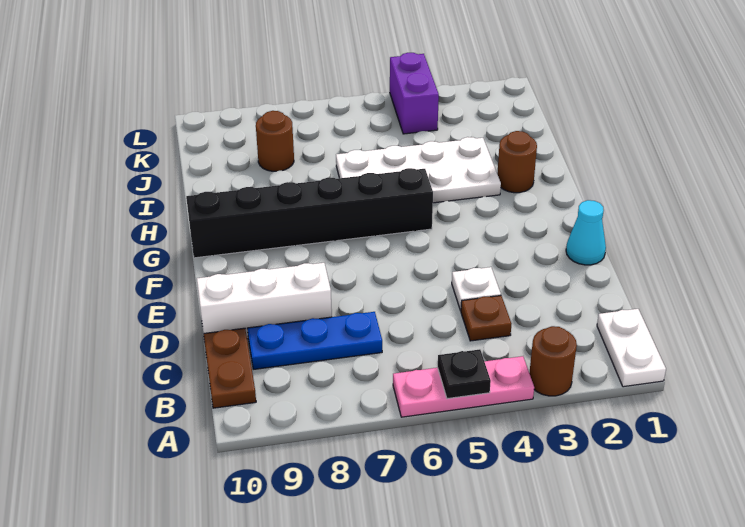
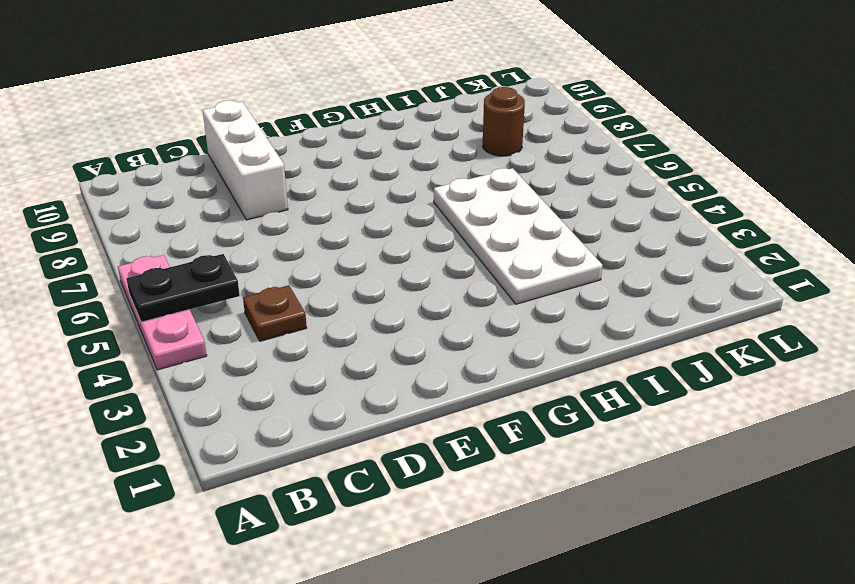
black 1x2 plate [126,254,240,322] -> black 1x1 plate [438,349,491,399]
none -> white 1x2 plate [597,309,666,387]
none -> brown 1x1 round brick [529,326,577,396]
none -> brown 1x2 plate [204,328,256,408]

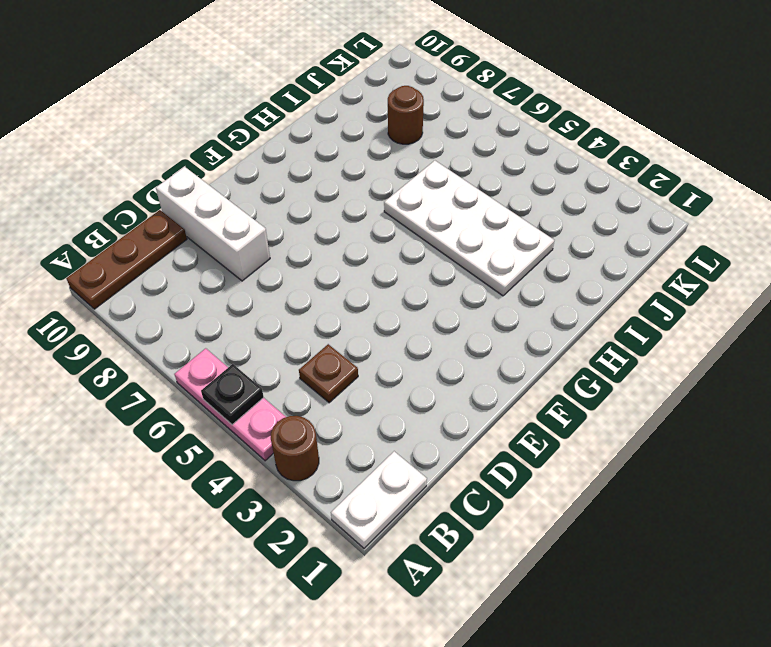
brown 1x3 plate [66,210,187,309] -> brown 1x2 plate [204,328,256,408]
none -> blue 1x3 plate [247,312,382,369]
none -> white 1x1 plate [452,267,501,311]
none -> cyan 1x1 cone [566,200,606,265]

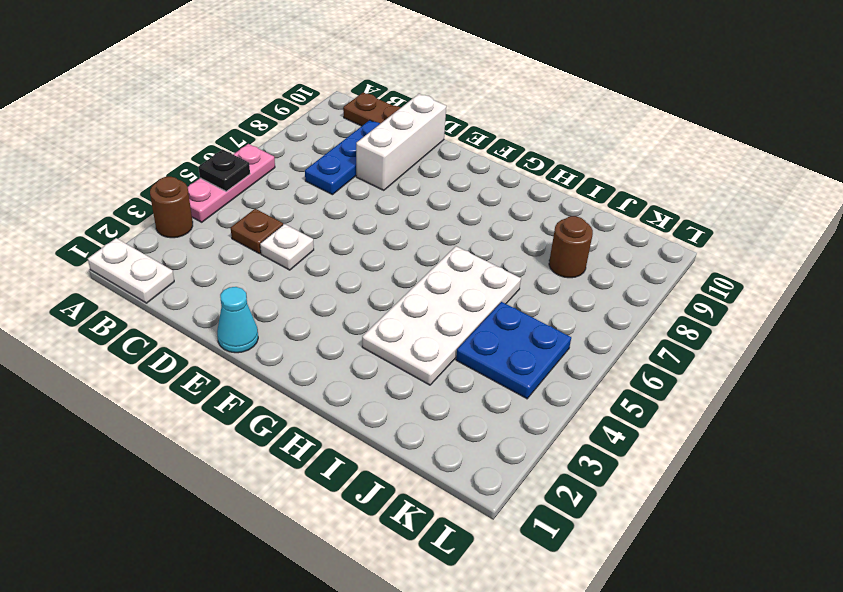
blue 2x2 plate [456,302,571,399] -> purple 1x2 brick [390,53,439,134]
none -> black 1x6 brick [186,168,433,258]
none -> brown 1x1 round brick [497,131,537,193]

